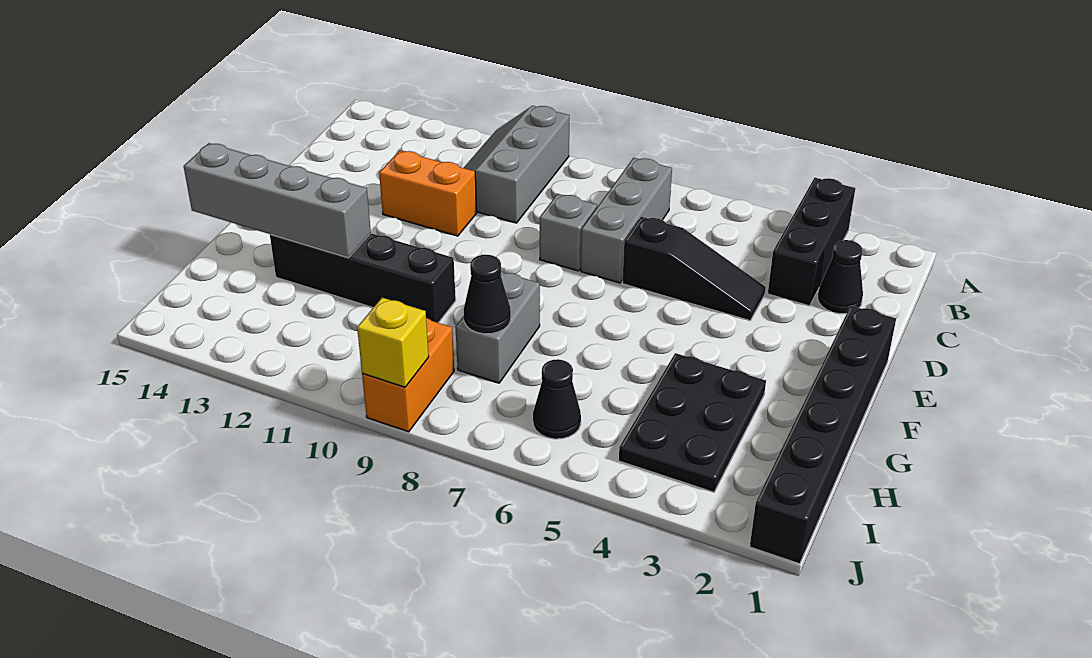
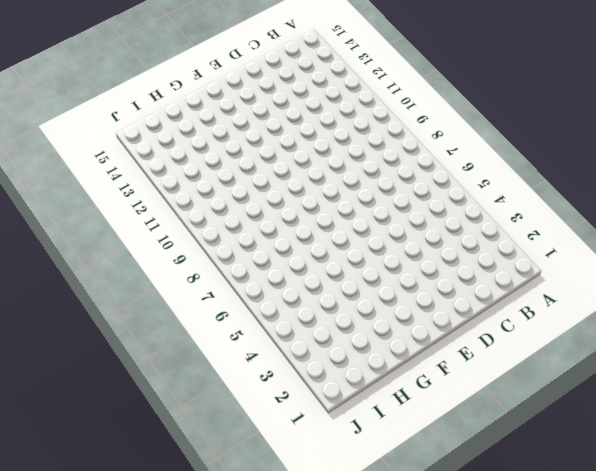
none -> black 1x3 brick [768,178,855,306]
none -> grey 2x3 slope [464,106,570,223]
none -> grey 1x3 brick [581,158,672,283]

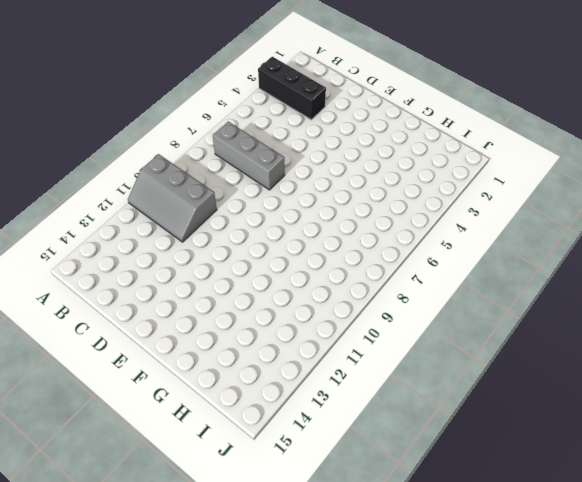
none -> black 1x1 cone [818,240,863,314]
none -> black 1x3 slope [622,217,766,320]
none -> grey 1x1 brick [540,194,597,271]

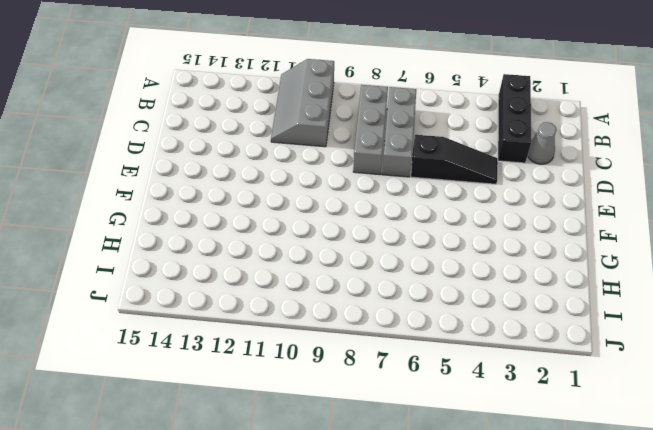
grey 1x3 brick [353,85,388,175] -> grey 1x1 brick [540,194,597,271]
grey 1x1 cone [528,122,557,164] -> black 1x1 cone [818,240,863,314]
none -> orange 1x2 brick [379,151,477,236]
none -> black 1x6 brick [750,306,896,564]
none -> black 2x3 plate [619,353,766,492]

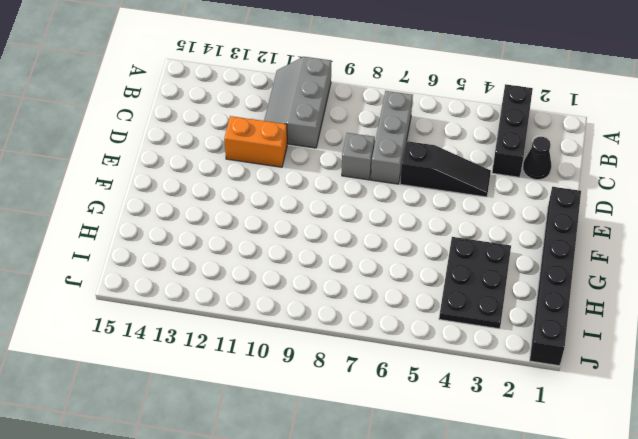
none -> grey 1x2 brick [455,272,540,383]
none -> black 1x4 brick [270,233,456,323]
none -> black 1x1 cone [533,359,581,439]

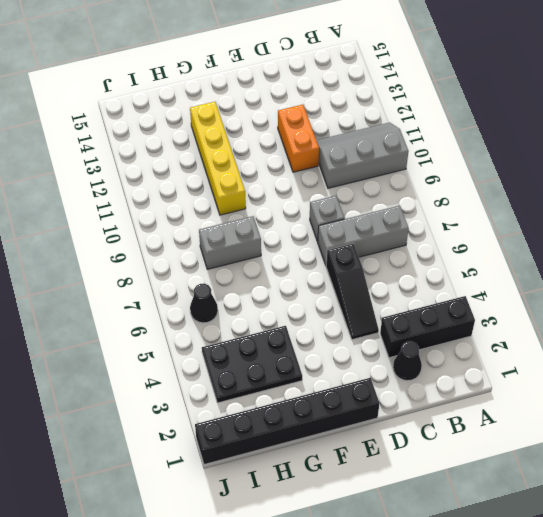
yellow 1x4 brick [190,102,246,215] -> black 1x4 brick [270,233,456,323]
none -> orange 1x2 brick [362,318,454,432]
none -> grey 1x4 brick [184,143,371,258]
none -> black 1x1 cone [464,255,511,334]

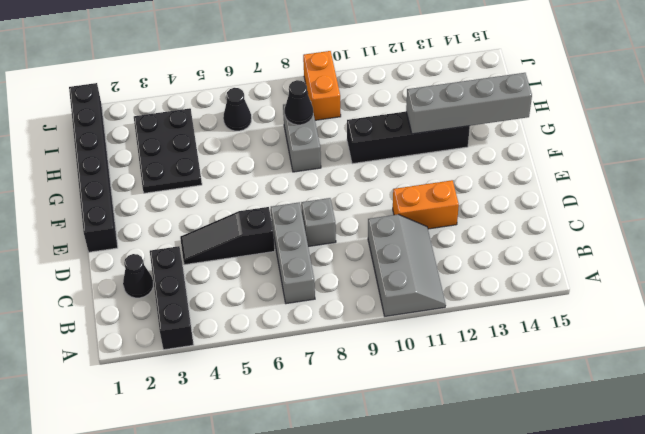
none -> yellow 1x1 brick [357,298,429,387]

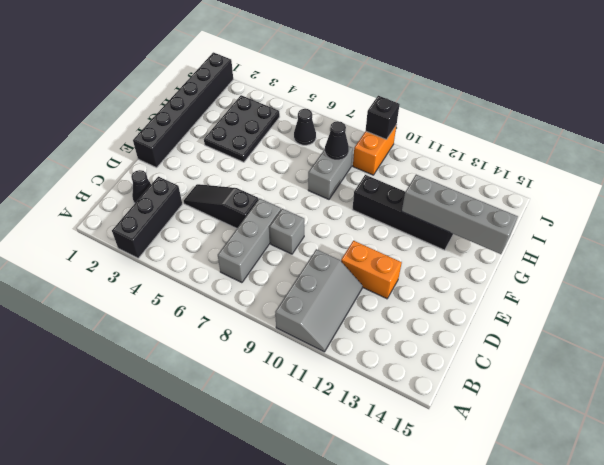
black 1x1 brick [366,96,400,139] -> yellow 1x1 brick [357,298,429,387]

